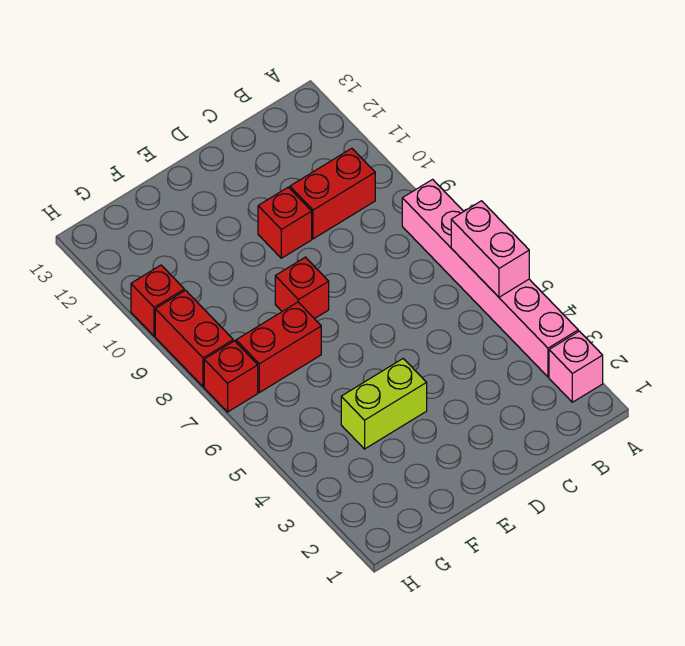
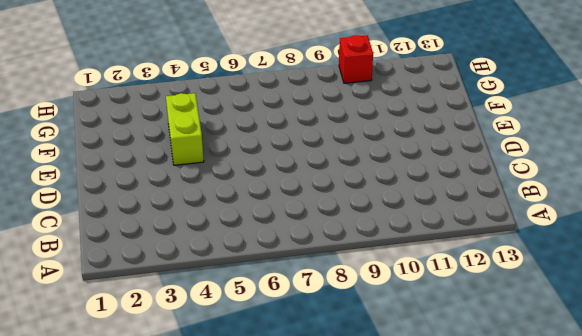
none -> pink 1x1 brick [549,331,603,402]
none -> pink 1x6 brick [402,179,578,377]

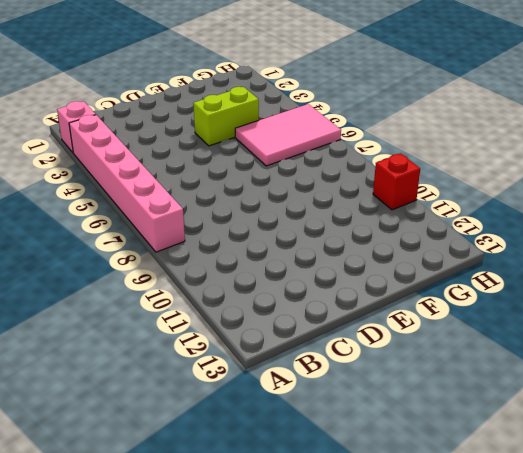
pink 2x3 tile [235,104,341,166] -> none
none -> red 1x2 brick [290,148,375,239]
none -> red 1x1 brick [258,187,312,258]

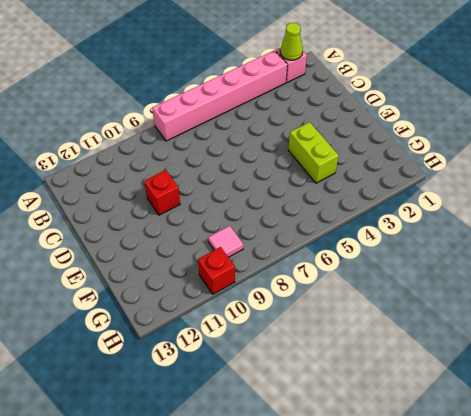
lime 1x1 cone [280,23,303,60] -> none
pink 1x1 tile [208,226,243,257] -> none
none -> red 1x2 brick [290,148,375,239]
none -> red 1x1 brick [275,257,329,319]

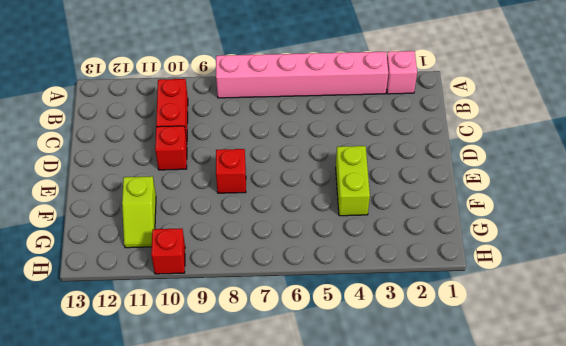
lime 1x2 slope [122,176,156,248] -> none
none -> red 1x2 brick [236,302,321,392]
none -> red 1x1 brick [204,341,258,412]

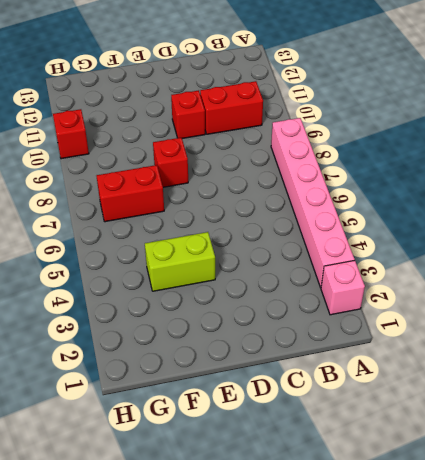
none -> red 1x1 brick [204,341,258,412]
none -> red 1x2 brick [155,290,233,387]

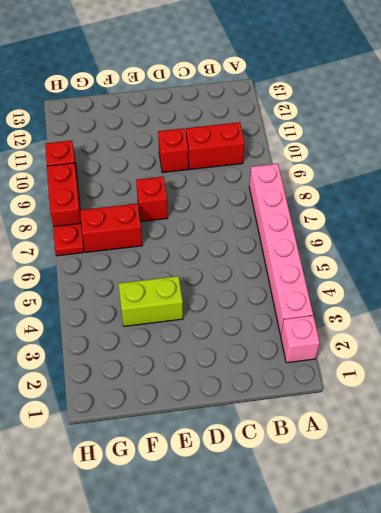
red 1x1 plate [53,223,84,256] -> red 1x1 brick [204,341,258,412]
none -> pink 1x2 brick [451,201,529,297]

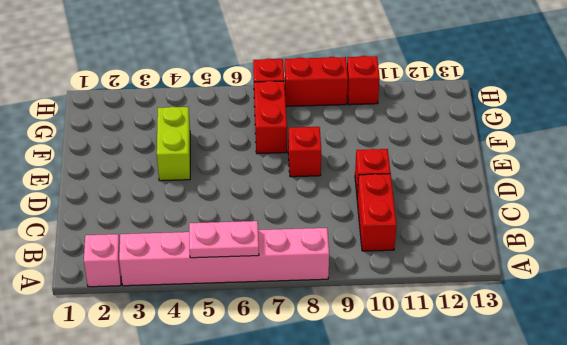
pink 1x2 plate [189,221,259,258] -> pink 1x2 brick [451,201,529,297]

